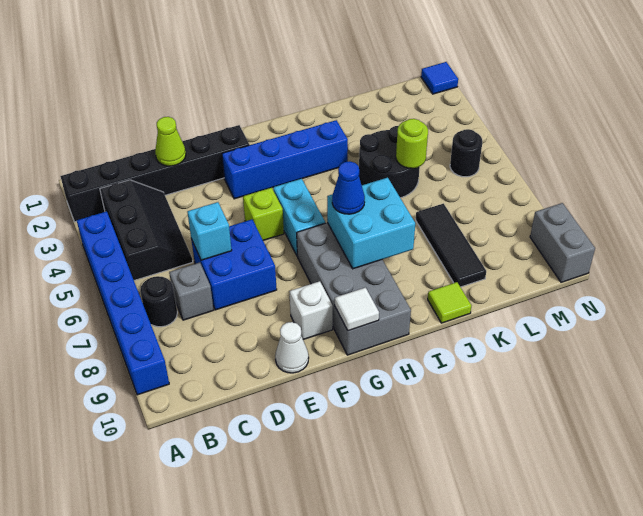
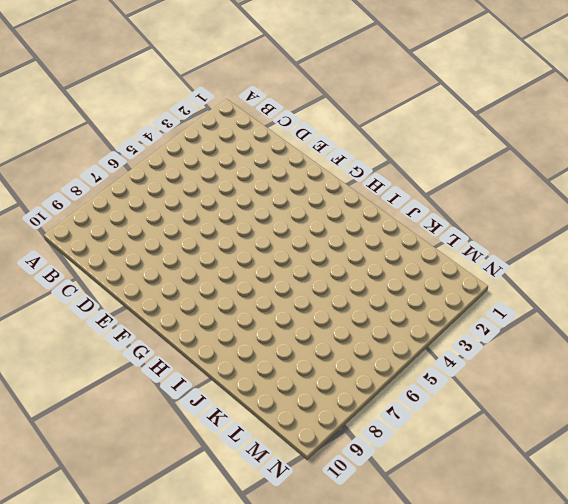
none -> black 1x6 brick [60,125,249,222]
none -> blue 1x6 brick [77,211,169,395]
none -> black 2x3 slope [100,180,193,280]

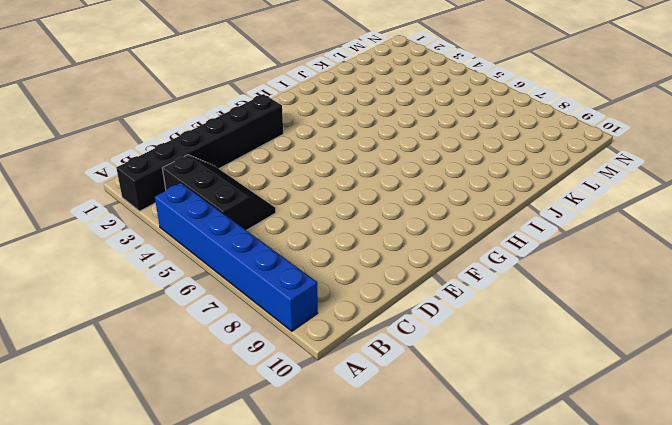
none -> black 1x1 round brick [140,276,177,327]
none -> grey 1x1 brick [169,263,214,320]
none -> blue 2x2 brick [191,220,277,310]

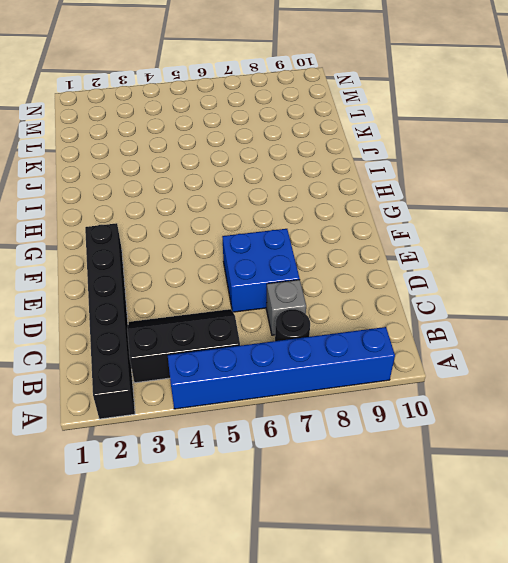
none -> white 1x1 cone [275,322,309,373]
none -> blue 1x4 brick [222,120,348,199]
none -> lime 1x1 brick [243,188,284,240]

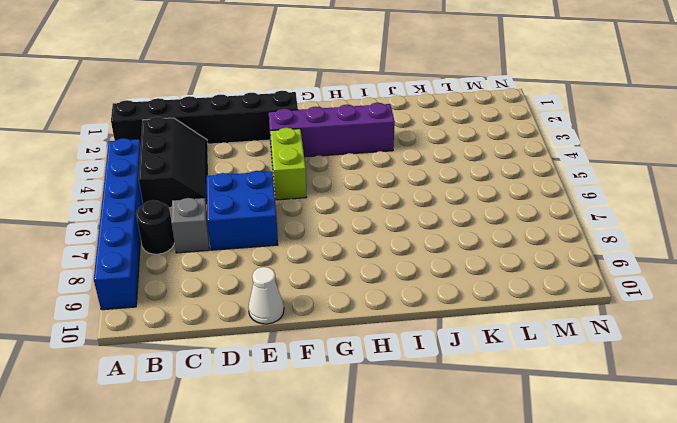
purple 1x4 brick [269,102,395,157] -> blue 1x4 brick [222,120,348,199]
lime 1x2 brick [270,128,307,200] -> lime 1x1 brick [243,188,284,240]
none -> white 1x1 brick [289,281,333,340]
none -> cyan 1x2 brick [273,179,325,255]
none -> grey 2x4 brick [297,223,411,355]

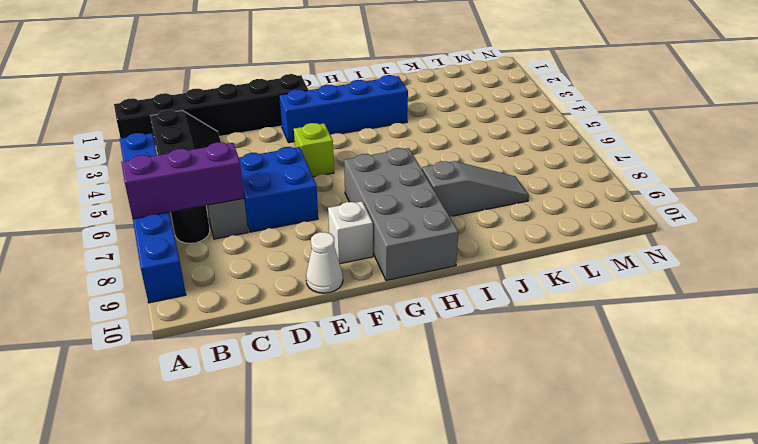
purple 1x3 brick [121,142,244,219] -> none
grey 1x3 slope [422,161,529,217] -> black 1x3 tile [416,204,486,287]
none -> cyan 1x2 brick [273,179,325,255]
none -> black 2x2 round brick [359,126,420,198]
none -> lime 1x1 tile [428,282,471,323]

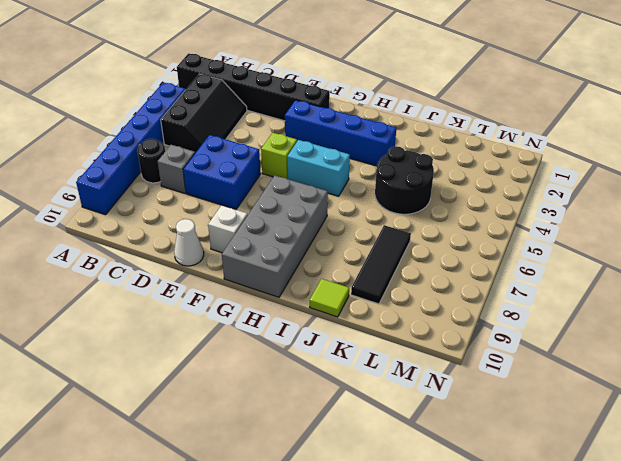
cyan 1x2 brick [287,140,350,196] -> cyan 1x2 brick turned to [273,179,325,255]
none -> black 1x1 round brick [450,129,482,177]
none -> blue 1x1 tile [421,62,458,94]
none -> grey 1x2 brick [530,203,595,282]

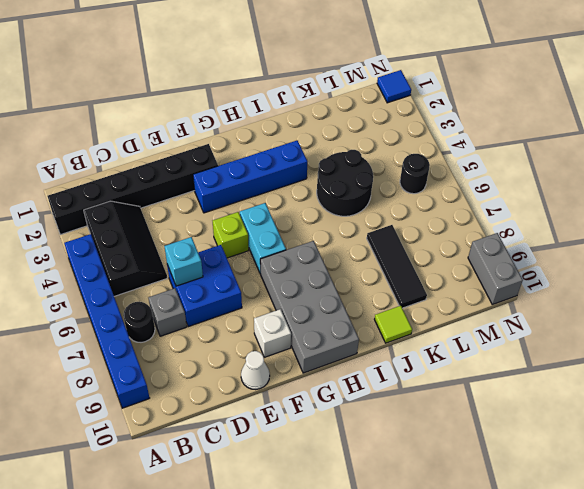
none -> lime 1x1 cone [155,117,186,166]
none -> white 1x1 tile [335,288,379,331]
none -> cyan 2x2 brick [327,178,415,269]

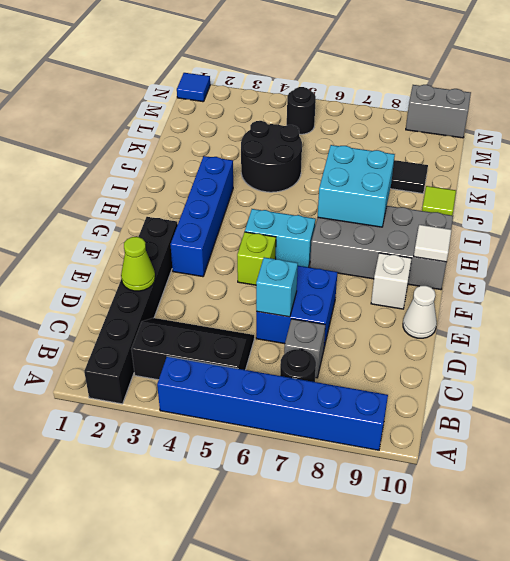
none -> lime 1x1 round brick [396,119,428,168]
none -> blue 1x1 cone [332,162,365,214]

